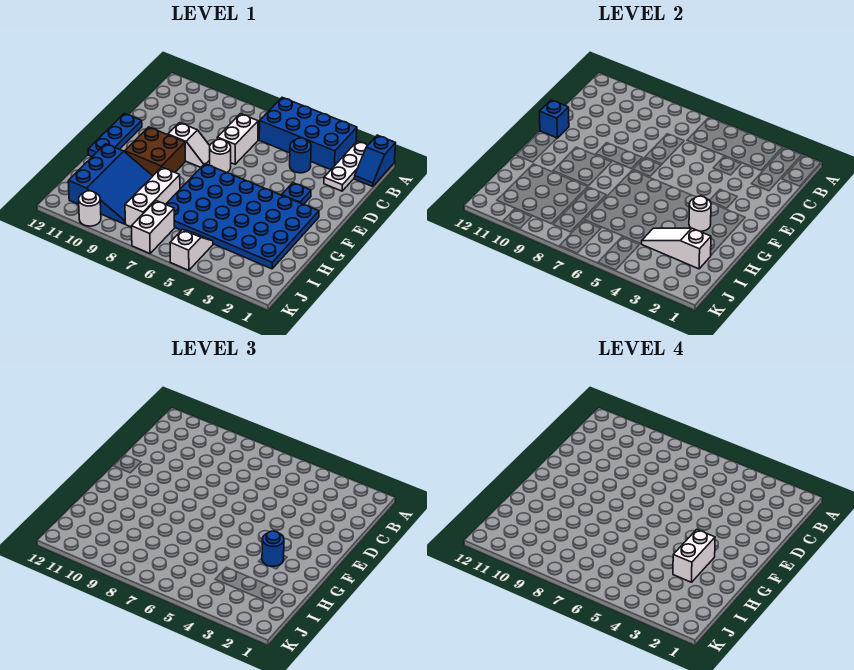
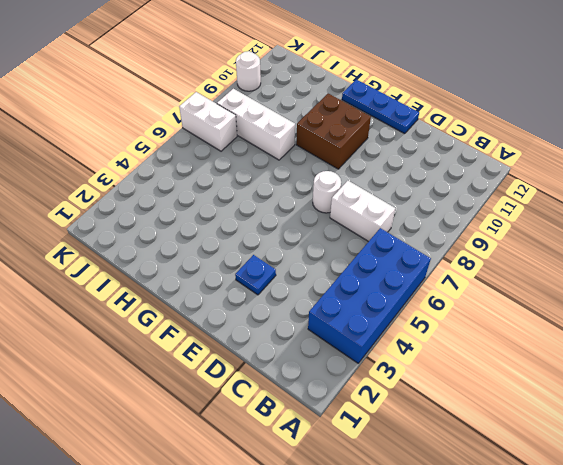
none -> blue 1x2 slope [354,135,396,187]
none -> white 1x3 plate [324,141,367,191]
none -> blue 1x1 round brick [290,138,311,173]

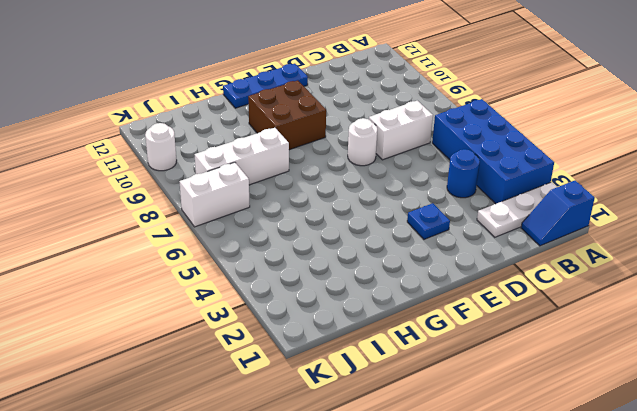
none -> white 1x2 slope [168,123,210,167]
none -> blue 4x6 plate [166,164,319,269]
none -> blue 3x3 slope [68,144,153,224]

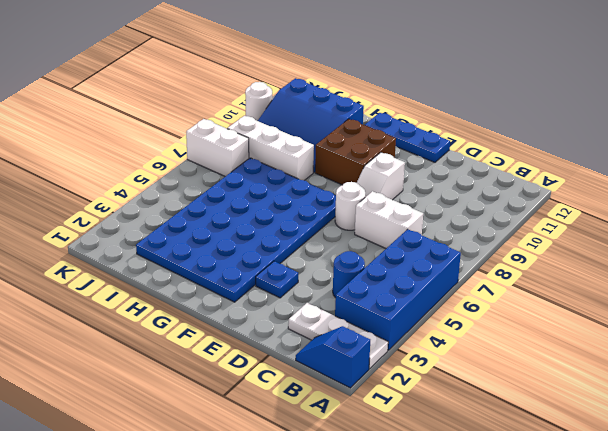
none -> white 1x2 slope [170,230,213,270]
none -> blue 1x1 brick [539,100,569,138]
none -> white 1x1 round brick [689,196,711,231]

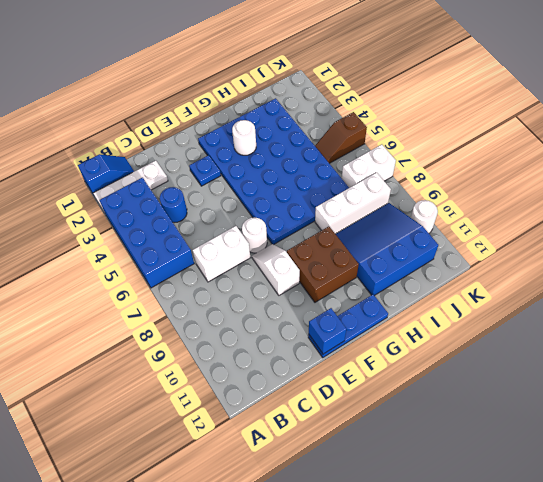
brown 1x2 slope [315,112,367,163] -> white 1x2 slope [170,230,213,270]
none -> white 1x3 slope [642,228,711,269]
none -> blue 1x1 round brick [262,531,284,566]
none -> white 1x2 brick [673,529,715,582]

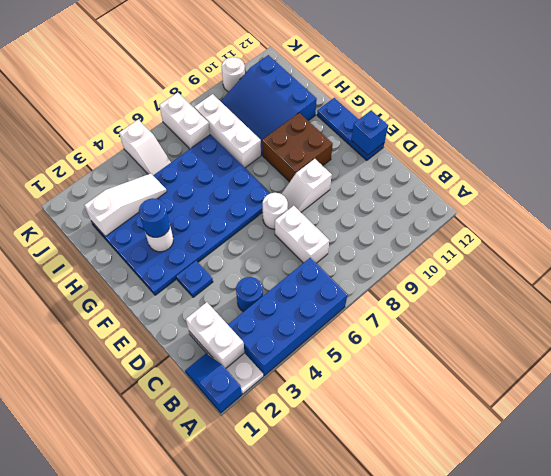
white 1x2 brick [186,302,245,369] -> white 1x2 brick moved to [673,529,715,582]

